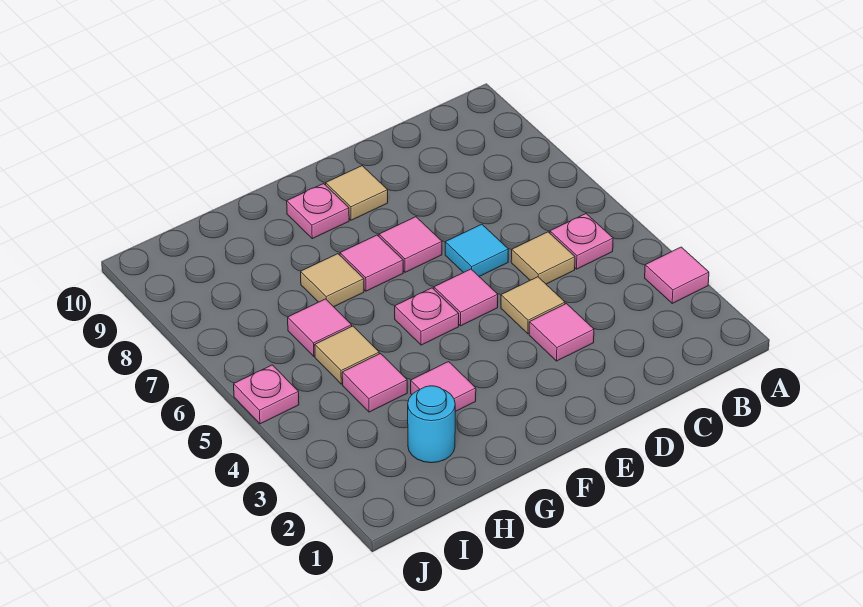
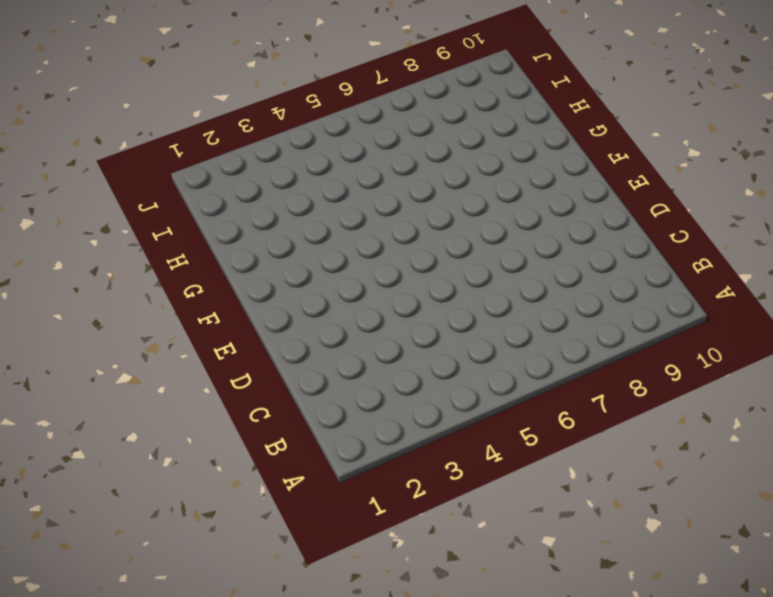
none -> pink 1x1 tile [645,247,709,303]
none -> pink 1x1 plate [550,214,613,269]
none -> tan 1x1 tile [511,232,575,284]

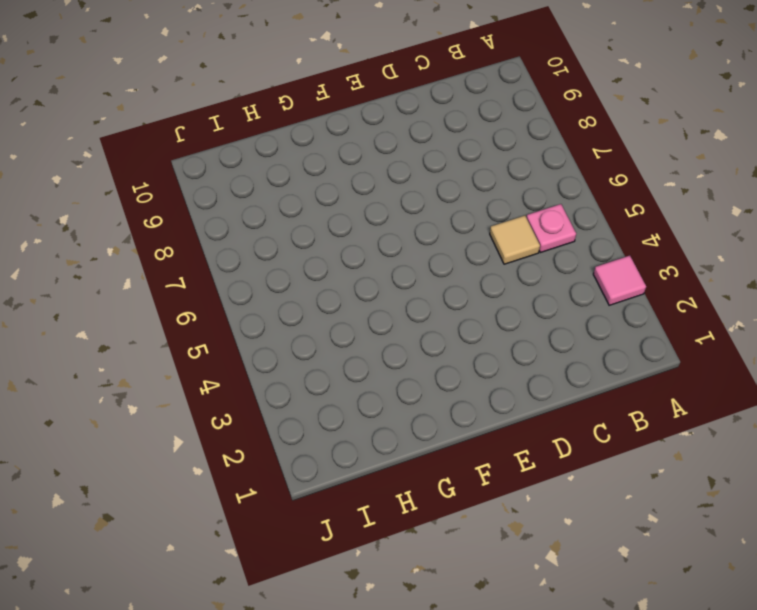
none -> pink 1x1 tile [529,304,594,361]
none -> tan 1x1 tile [501,277,565,334]
none -> cyan 1x1 tile [445,224,508,276]

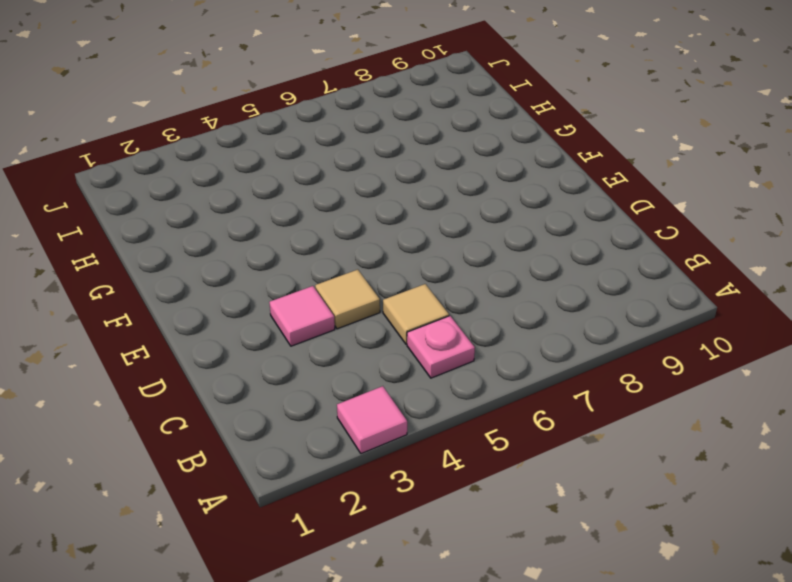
none -> cyan 1x1 tile [445,224,508,276]
none -> pink 1x1 tile [434,269,498,326]
none -> pink 1x1 tile [379,217,442,272]

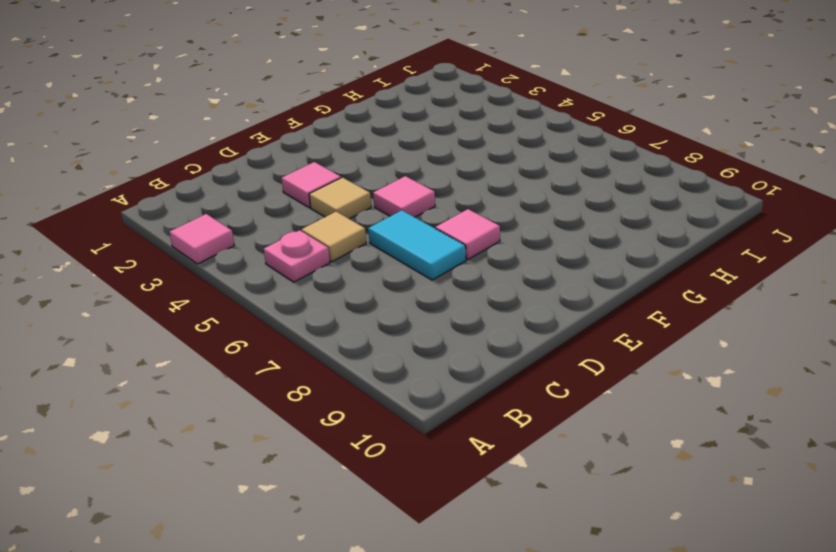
cyan 1x2 tile [368,210,466,280] -> cyan 1x1 tile [445,224,508,276]
none -> tan 1x1 tile [326,166,388,220]
none -> pink 1x1 plate [395,288,459,345]
none -> pink 1x1 tile [340,235,403,291]

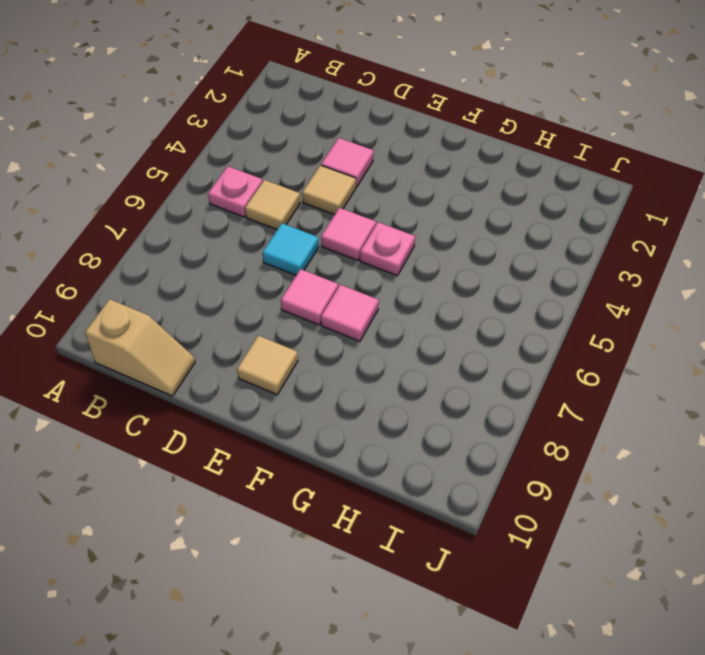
tan 1x2 slope [85,299,195,396] -> none
none -> pink 1x1 tile [645,247,709,303]
none -> pink 1x1 plate [287,184,349,239]
none -> pink 1x1 tile [411,362,476,412]

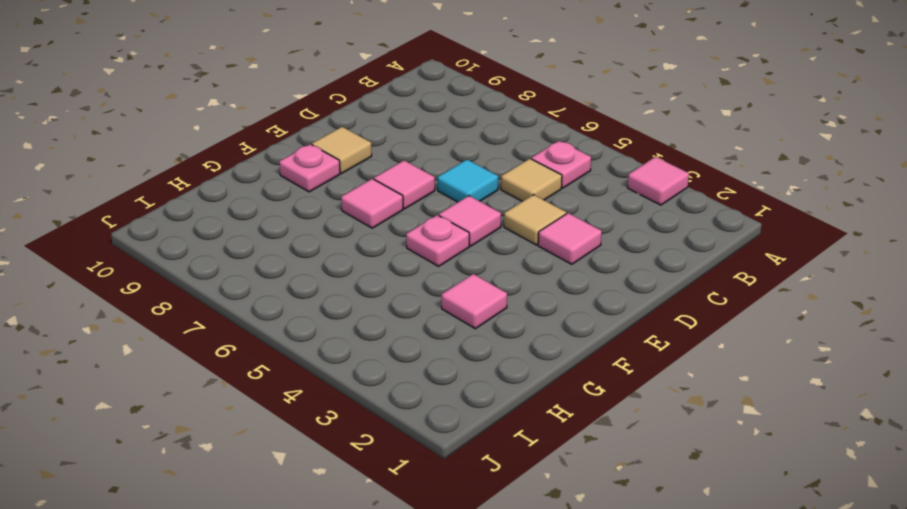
none -> tan 1x1 tile [301,254,364,307]
none -> cyan 1x1 round brick [408,386,455,463]
none -> pink 1x1 tile [342,354,407,412]

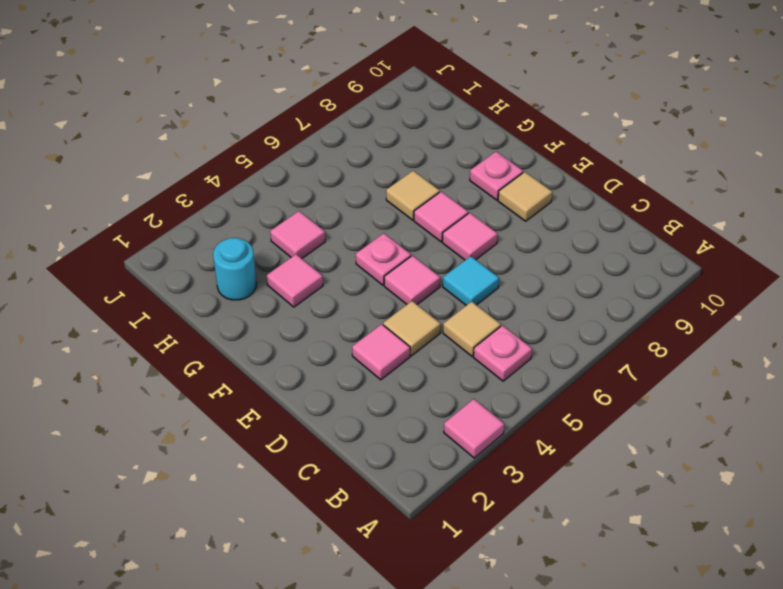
none -> tan 1x1 tile [315,326,379,384]
none -> pink 1x1 tile [288,299,352,356]
none -> pink 1x1 plate [234,365,299,424]

